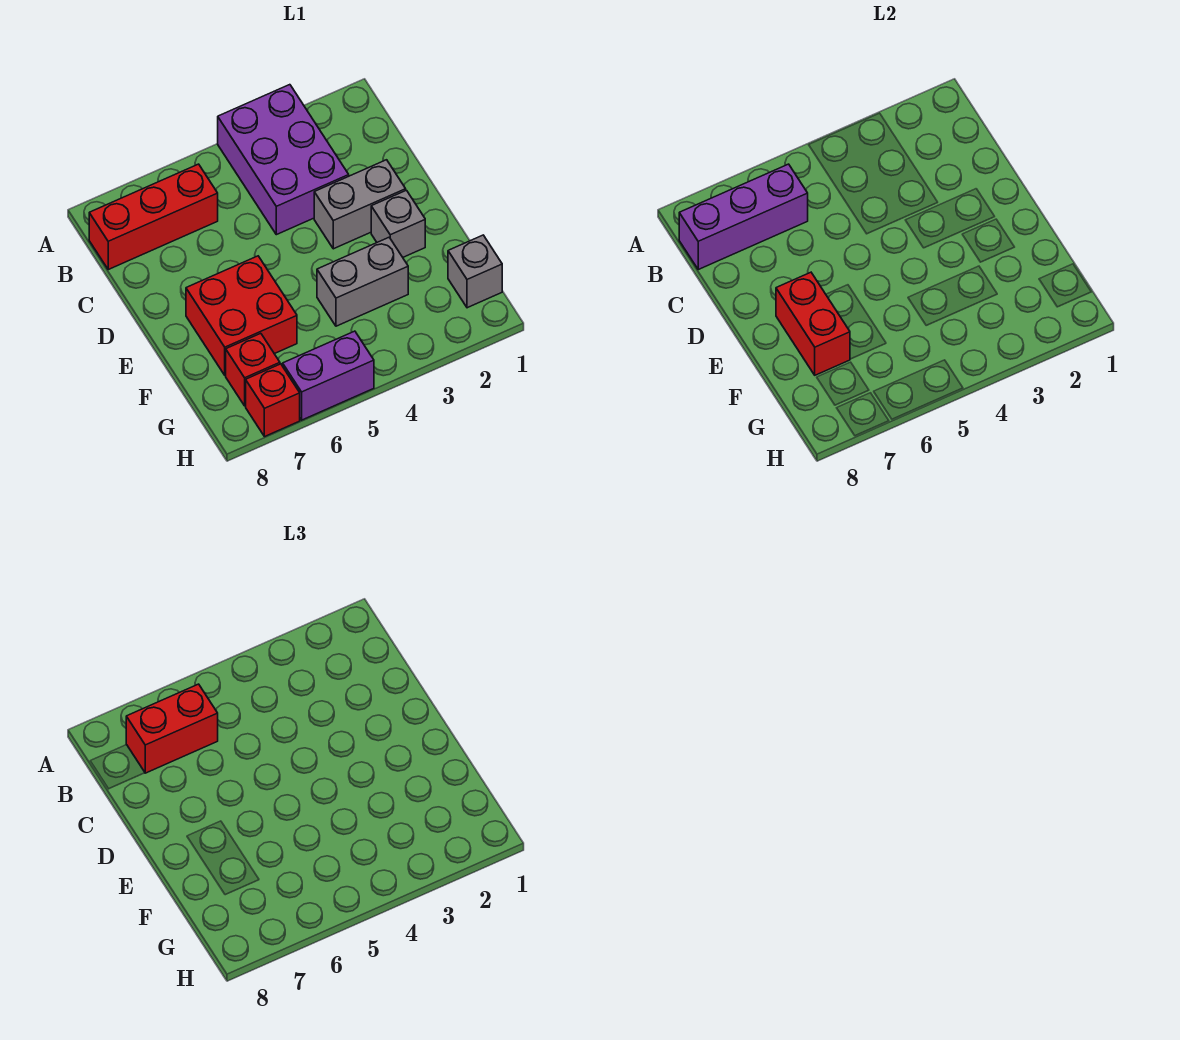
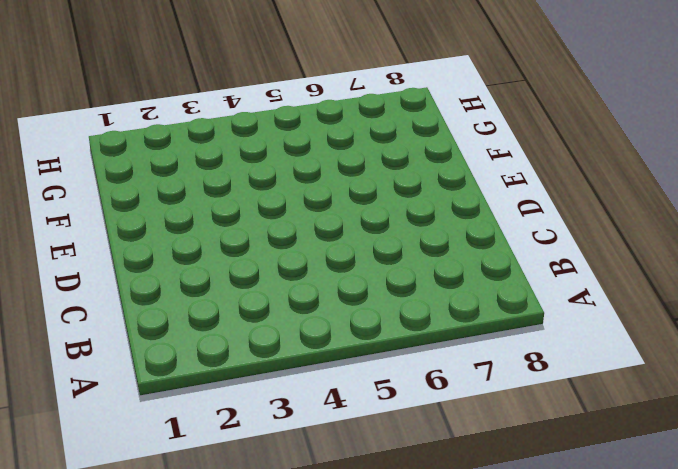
none -> purple 2x3 brick [218,85,349,235]
none -> red 1x3 brick [89,164,218,269]
none -> grey 1x2 brick [314,160,406,249]

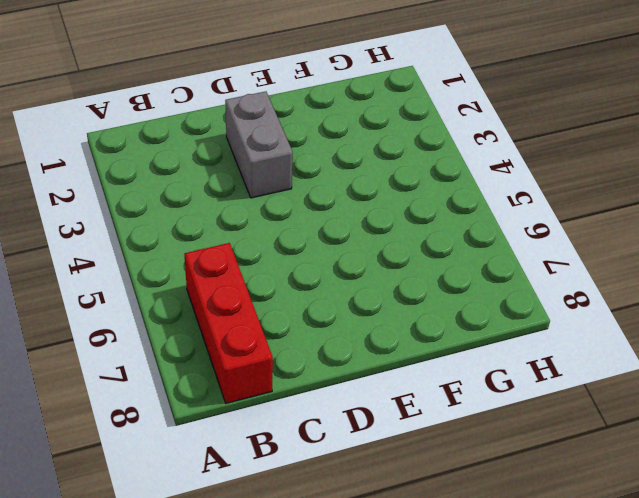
none -> purple 2x3 brick [218,85,349,235]
none -> grey 1x1 brick [371,190,425,257]
none -> red 2x2 brick [186,256,297,375]

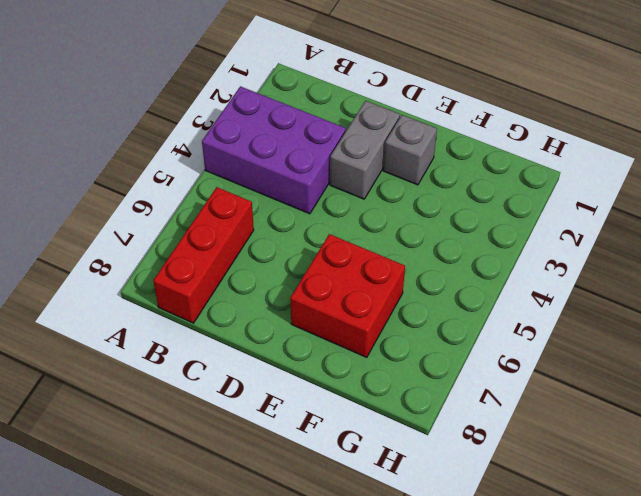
none -> grey 1x2 brick [317,238,408,326]
none -> grey 1x1 brick [448,235,502,308]
none -> red 1x1 brick [226,333,280,406]

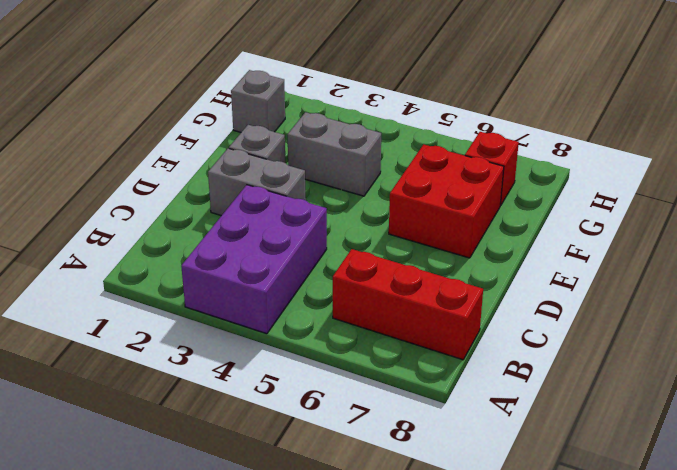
none -> purple 1x2 brick [283,331,374,420]
none -> red 1x1 brick [246,364,300,437]
none -> purple 1x3 brick [679,164,808,269]

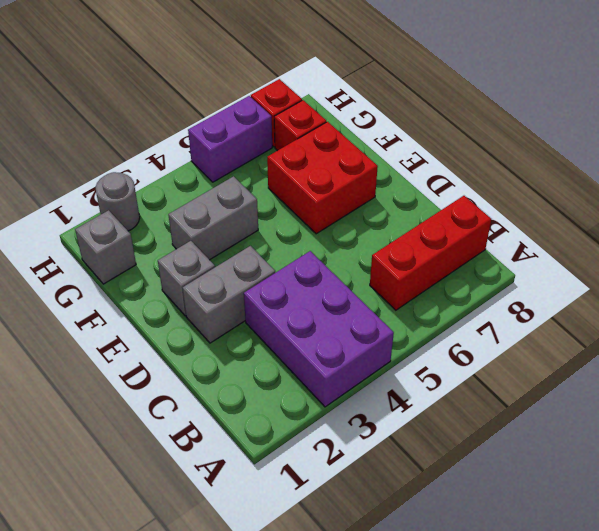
grey 1x1 round brick [96,172,140,231] -> none
none -> purple 1x3 brick [679,164,808,269]
none -> red 1x2 brick [776,272,850,375]
none -> red 1x2 brick [126,684,218,773]

